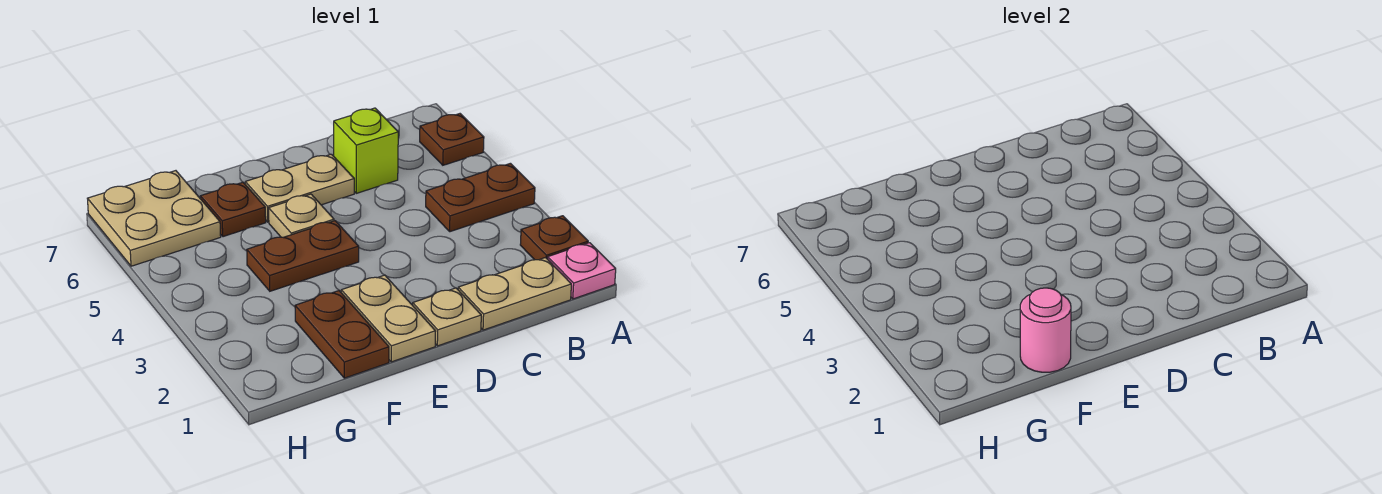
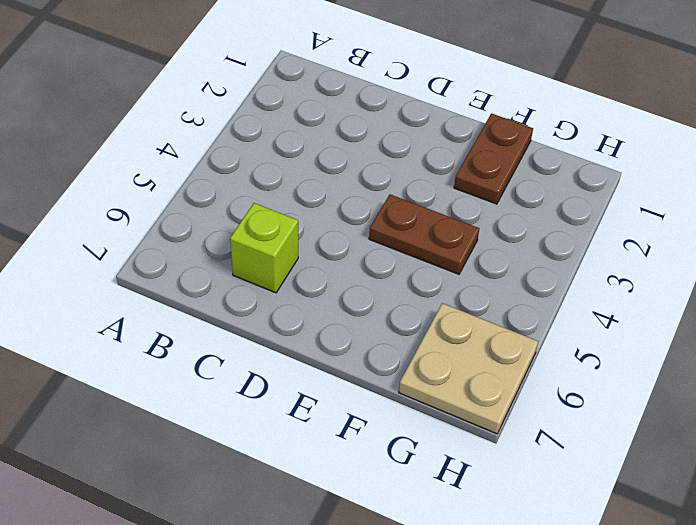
none -> pink 1x1 plate [548,243,616,299]
none -> brown 1x1 plate [520,216,588,260]
none -> brown 1x2 plate [426,163,535,232]

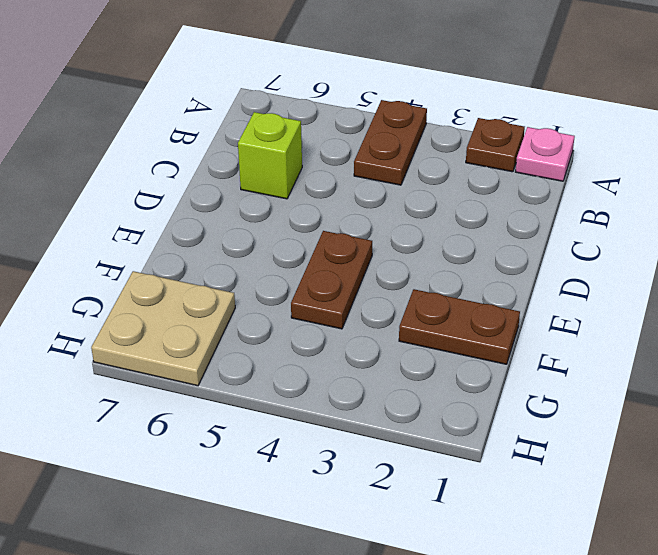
none -> brown 1x1 plate [420,114,484,165]
none -> tan 1x2 plate [458,258,571,330]
none -> tan 1x1 plate [413,288,481,346]

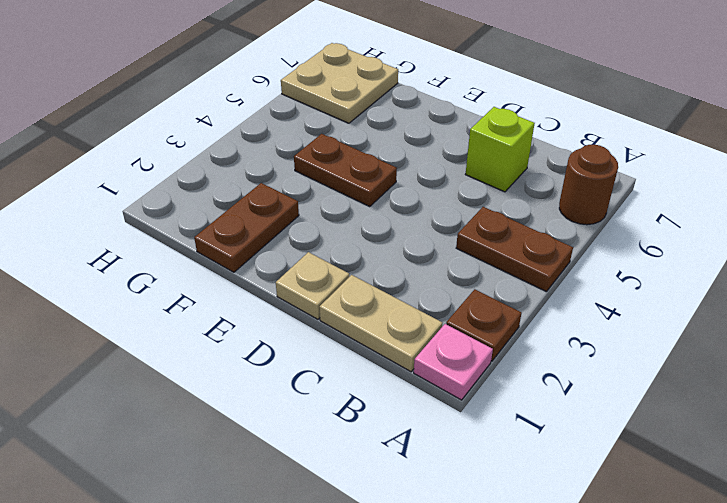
brown 1x1 round brick [559,145,618,225] -> brown 1x1 plate [420,114,484,165]
none -> tan 1x2 plate [245,154,354,222]
none -> tan 1x2 plate [341,275,436,362]
none -> tan 1x1 plate [269,194,334,237]

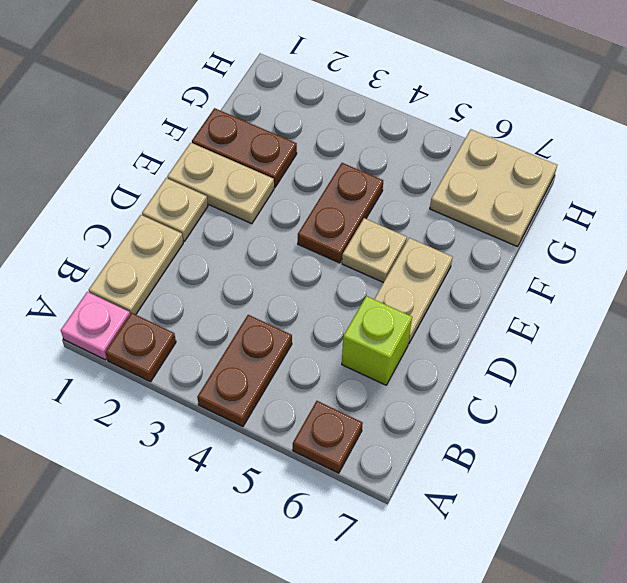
none -> brown 1x1 plate [201,182,266,237]
none -> pink 1x1 round brick [1020,288,1071,372]

